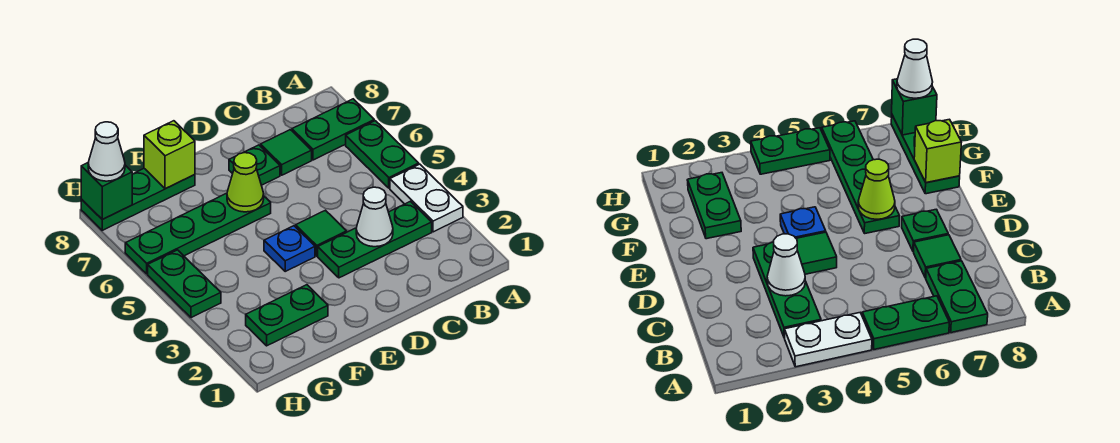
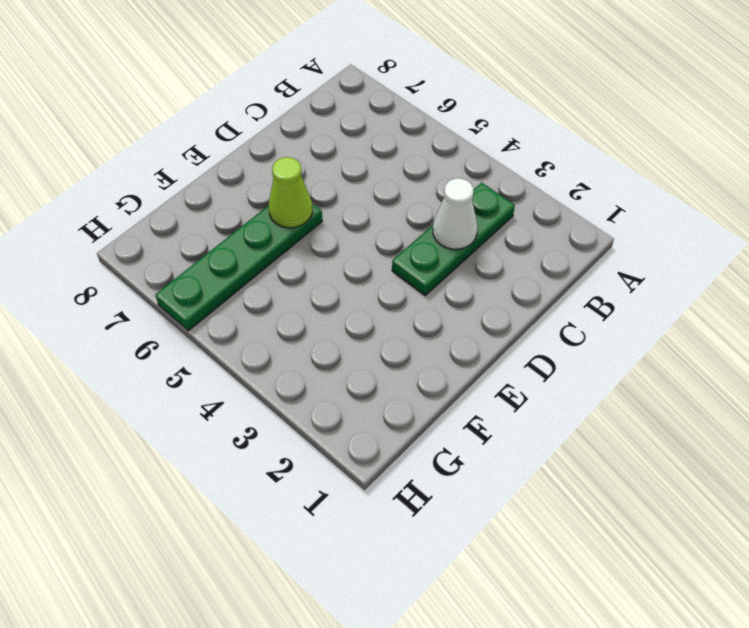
none -> white 1x2 plate [390,164,463,232]
none -> green 1x2 plate [346,121,419,188]
none -> green 1x2 plate [292,99,374,160]

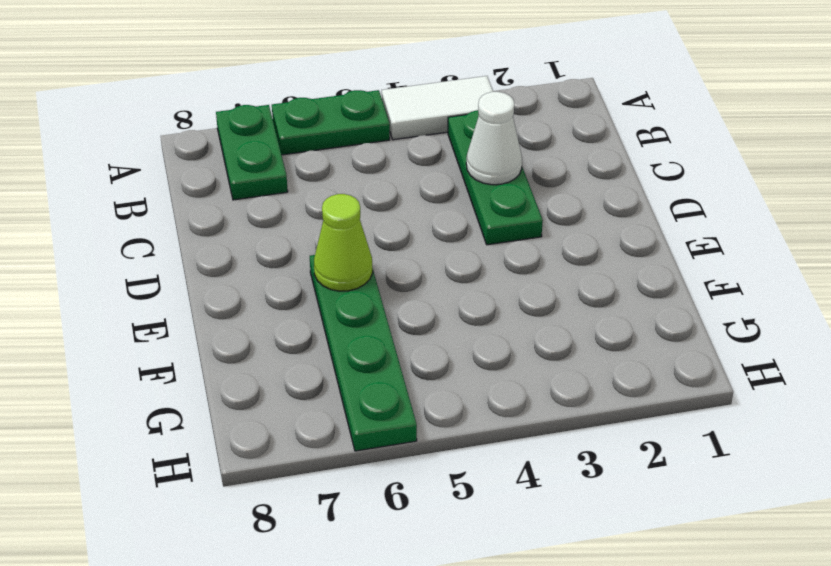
white 1x2 tile [382,76,493,140] -> white 1x2 plate [390,164,463,232]
none -> green 1x1 tile [261,130,312,175]
none -> green 1x1 tile [296,210,347,256]
none -> green 1x1 plate [229,145,280,185]

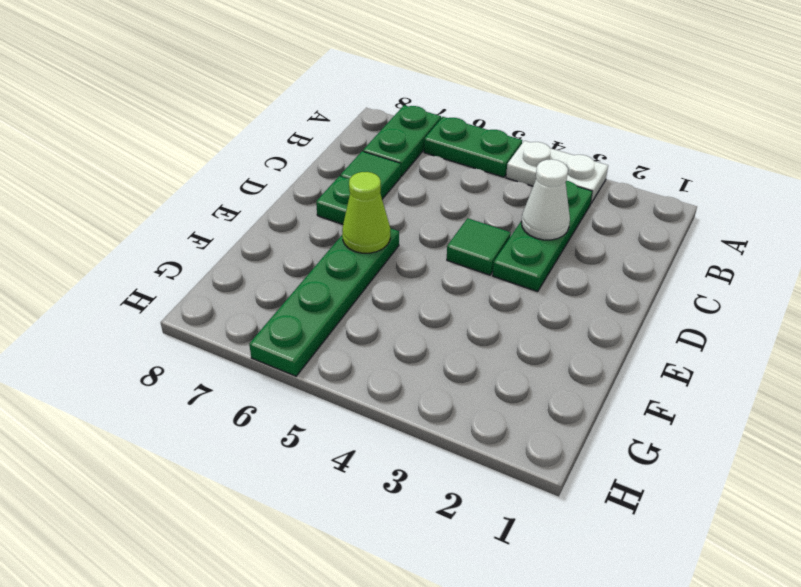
none -> blue 1x1 plate [264,226,315,271]
none -> green 1x2 plate [246,285,328,346]
none -> green 1x3 plate [81,169,195,230]

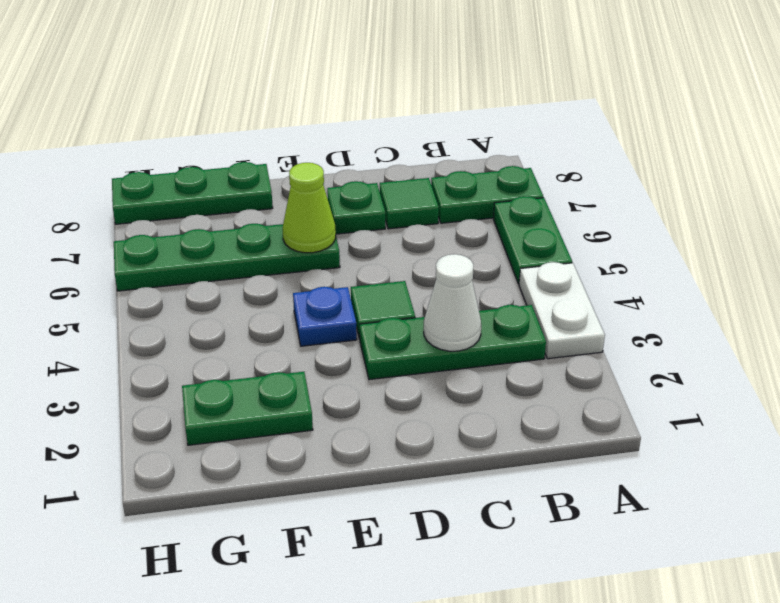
none -> green 1x2 plate [148,250,221,318]
none -> lime 1x1 brick [144,121,195,189]
none -> green 1x1 brick [81,163,132,219]

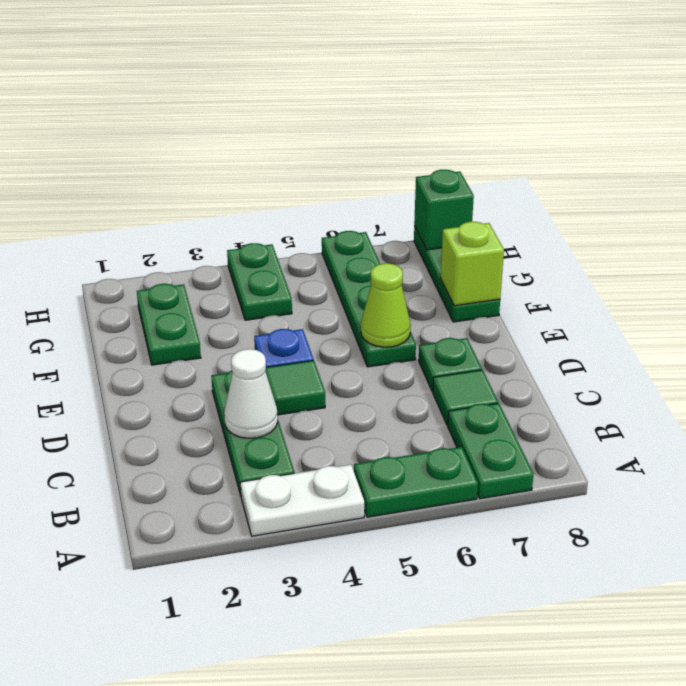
green 1x2 plate [227,243,292,320] -> green 1x2 plate turned to [148,250,221,318]
none -> white 1x1 cone [88,122,125,181]

